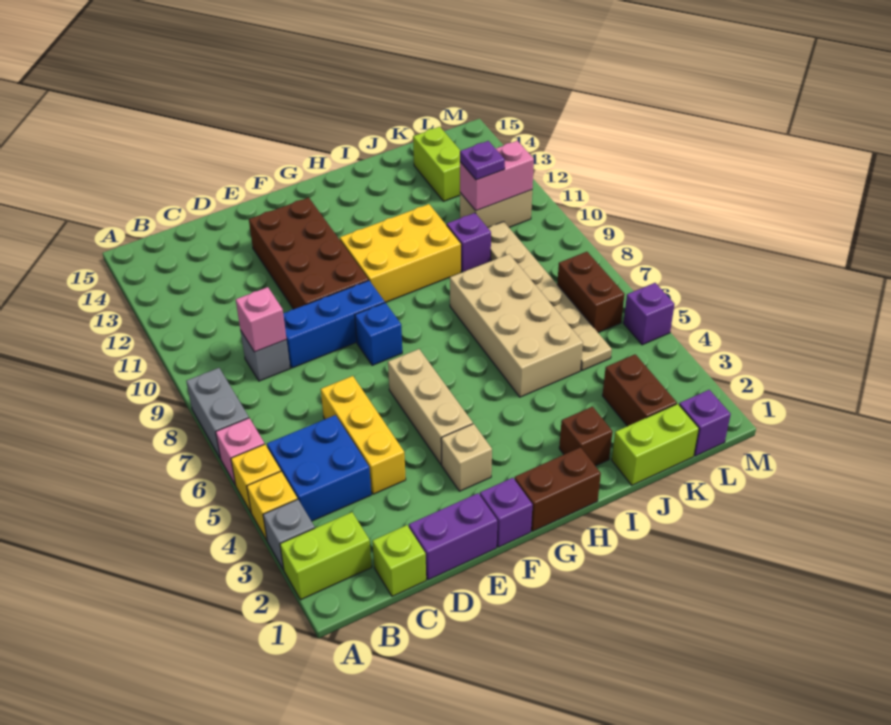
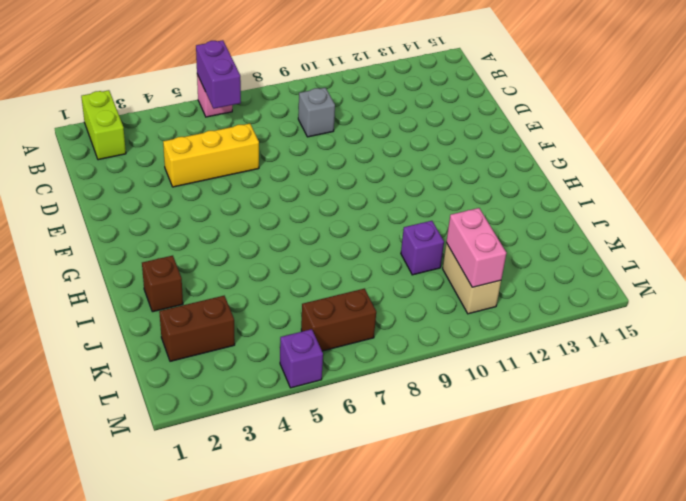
purple 1x2 brick [196,40,241,109] -> purple 1x2 brick moved to [409,493,497,580]
none -> grey 1x1 brick [263,499,315,570]
none -> yellow 1x1 brick [247,472,297,540]
none -> yellow 1x1 brick [231,444,281,512]
none -> grey 1x2 brick [186,368,249,459]

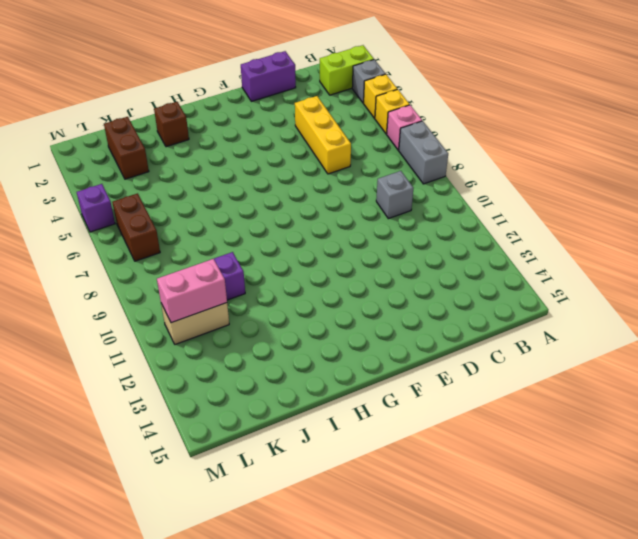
none -> blue 2x2 brick [267,415,371,521]
none -> lime 1x1 brick [372,525,426,596]
none -> blue 1x3 brick [283,281,385,368]
none -> brown 2x4 brick [249,198,369,309]

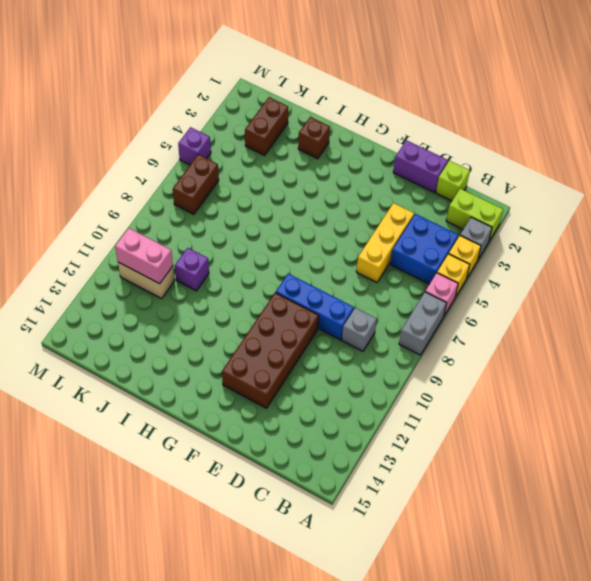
none -> purple 1x1 brick [480,478,533,547]
none -> tan 1x1 brick [441,424,492,491]
none -> tan 1x3 brick [388,349,473,465]
none -> blue 1x1 brick [355,303,402,365]

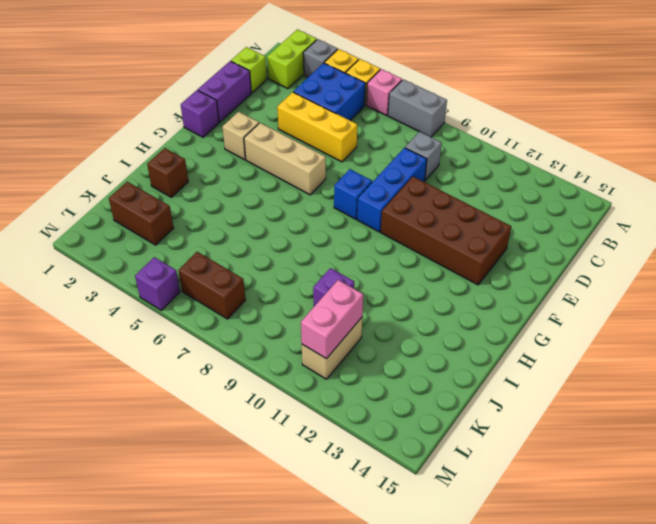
none -> brown 1x2 brick [515,447,601,531]
none -> yellow 2x3 brick [340,204,461,303]
none -> tan 2x4 brick [450,254,583,397]
none -> lime 1x2 brick [612,404,699,485]

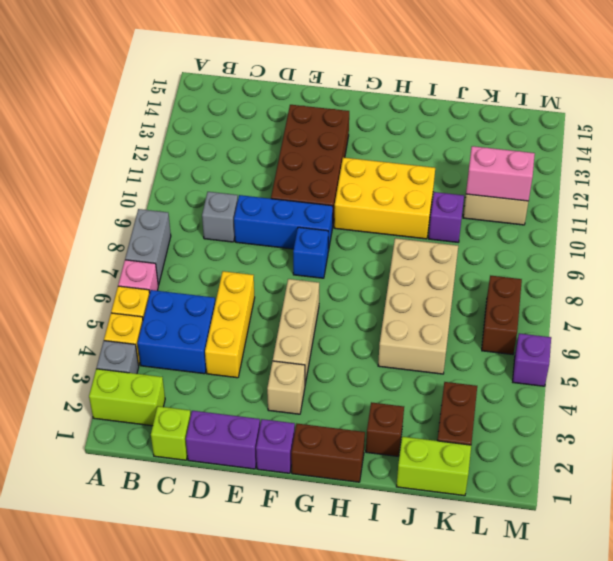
none -> tan 1x6 plate [488,222,612,370]
none -> lime 1x2 brick [413,127,460,201]
none -> purple 1x1 brick [679,390,731,456]
none -> pink 1x1 brick [236,287,286,352]

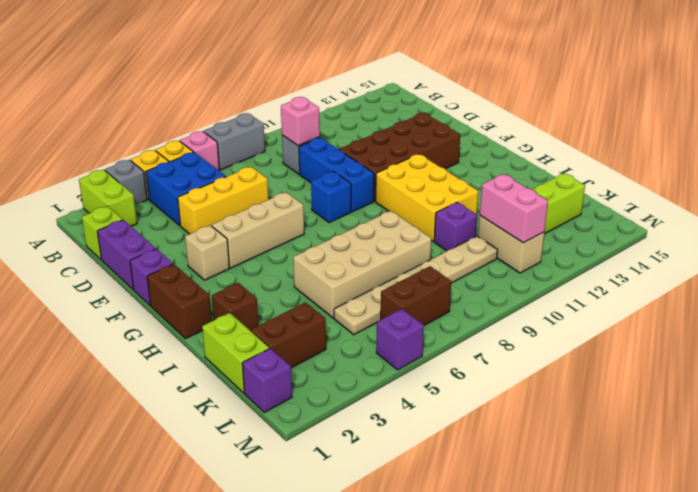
none -> purple 1x1 plate [460,141,505,180]

